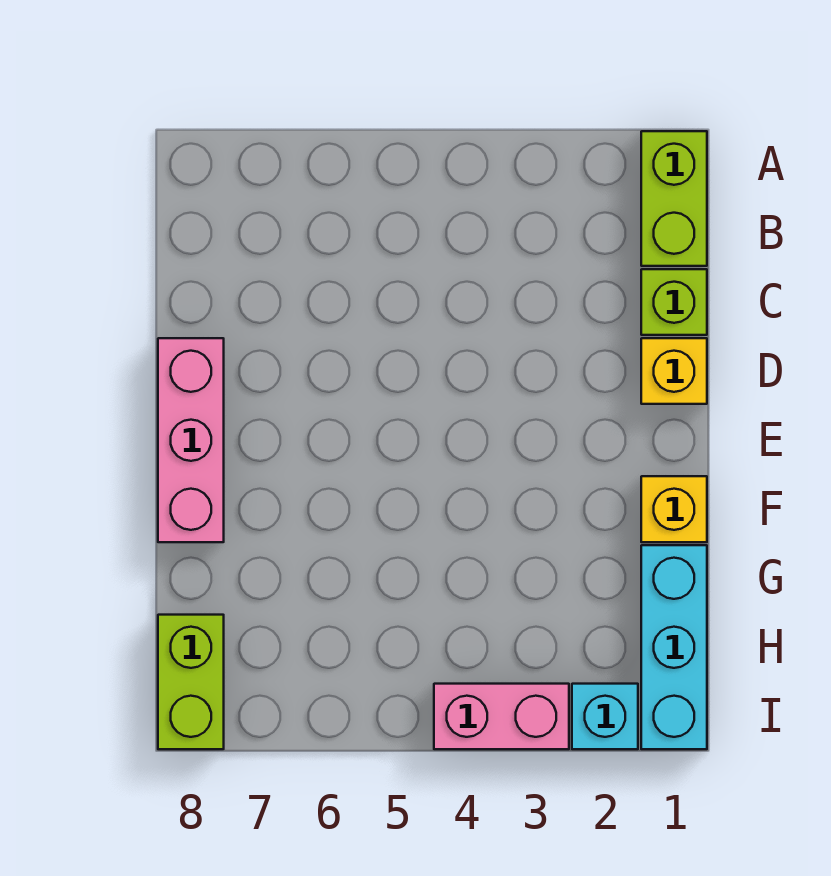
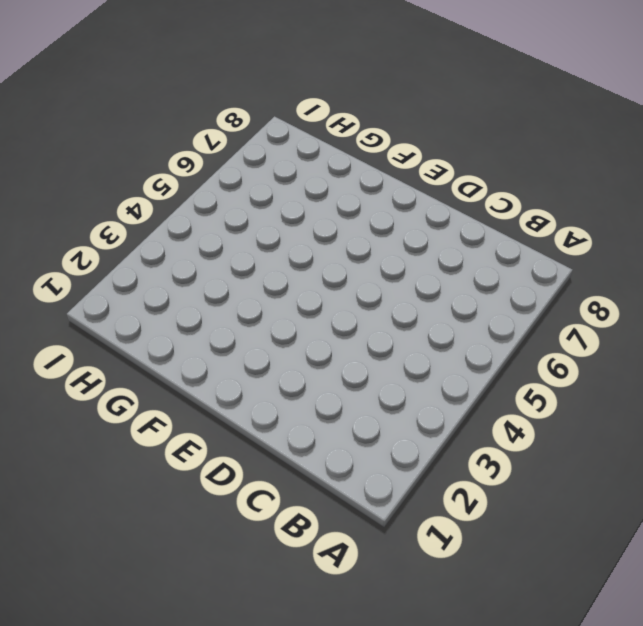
none -> lime 1x2 brick [641,131,707,266]
none -> lime 1x1 brick [641,269,707,335]

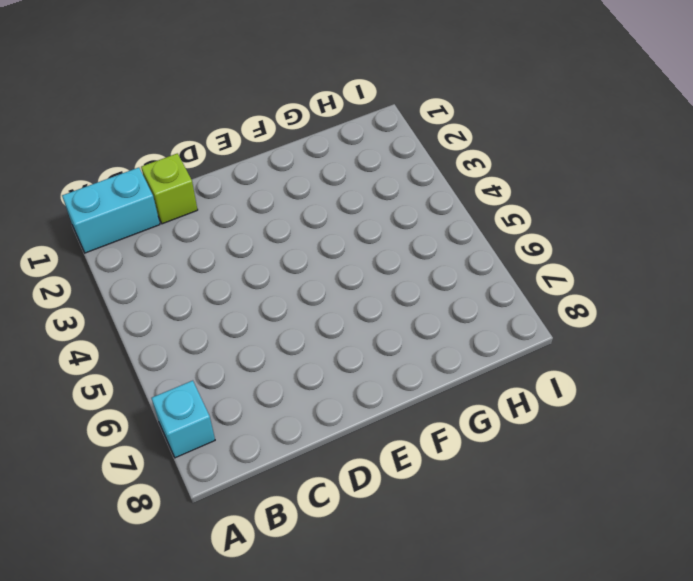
cyan 1x2 brick [62,168,160,253] -> lime 1x2 brick [641,131,707,266]
cyan 1x1 brick [151,381,215,458] -> cyan 1x1 brick moved to [572,684,638,749]
none -> yellow 1x1 brick [641,338,707,404]
none -> pink 1x3 brick [158,338,224,542]

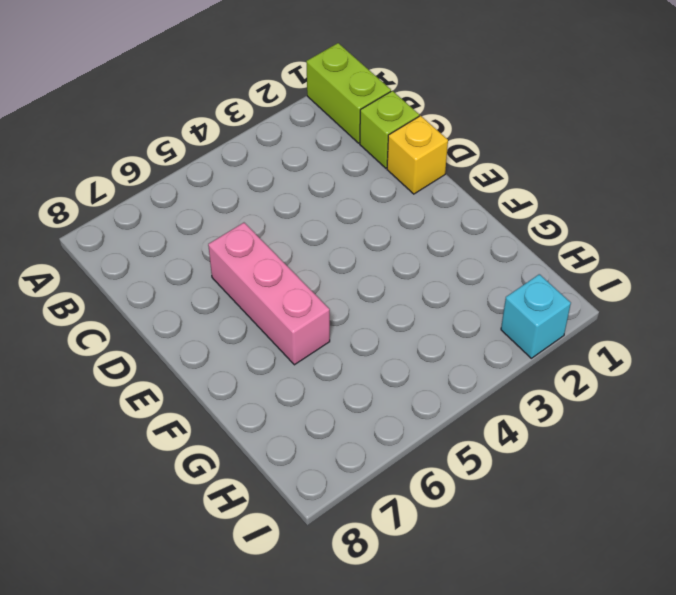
pink 1x3 brick [208,223,330,365] -> pink 1x3 brick moved to [158,338,224,542]
none -> yellow 1x1 brick [641,476,707,542]
none -> cyan 1x3 brick [641,545,707,749]

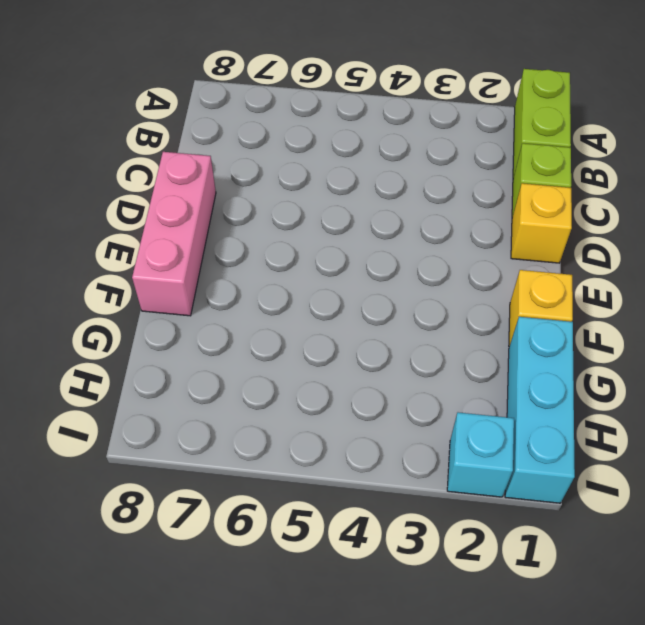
none -> lime 1x2 brick [158,615,224,749]
none -> pink 1x2 brick [434,684,569,749]

